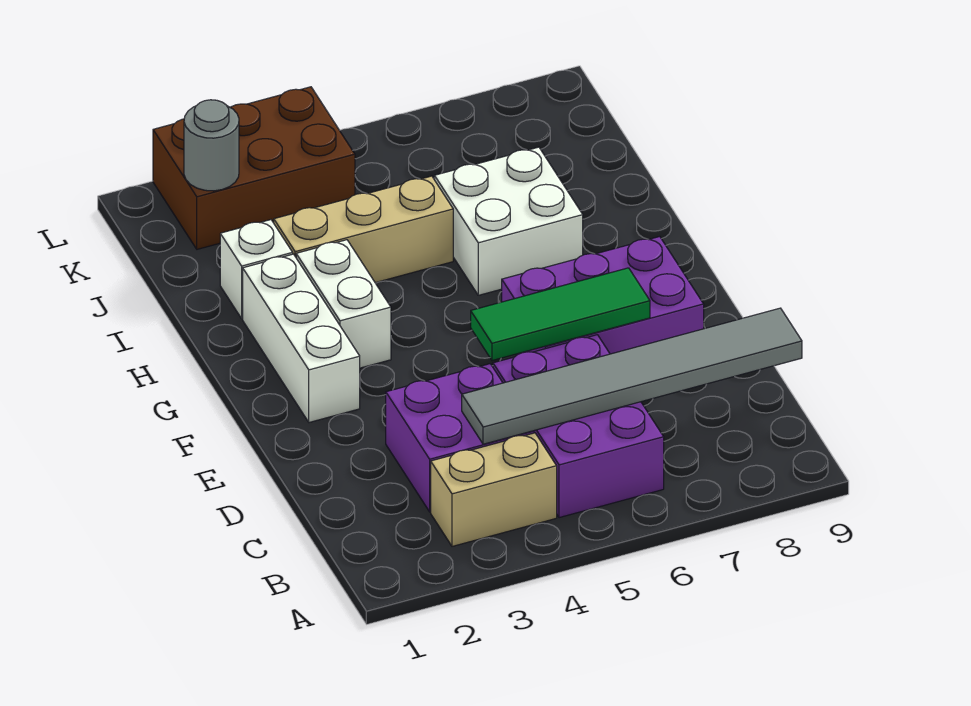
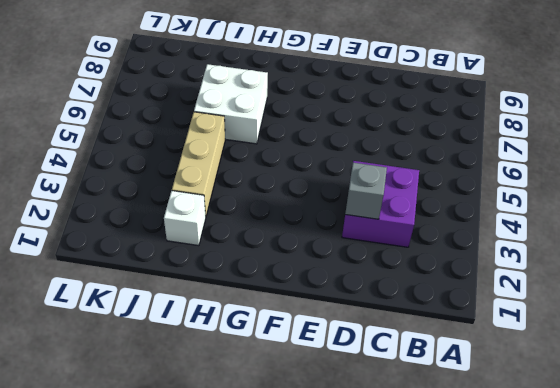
grey 1x1 brick [345,163,387,219] -> none
none -> tan 1x2 brick [431,433,557,546]
none -> purple 2x3 brick [493,335,664,518]
none -> purple 2x3 brick [502,237,704,355]

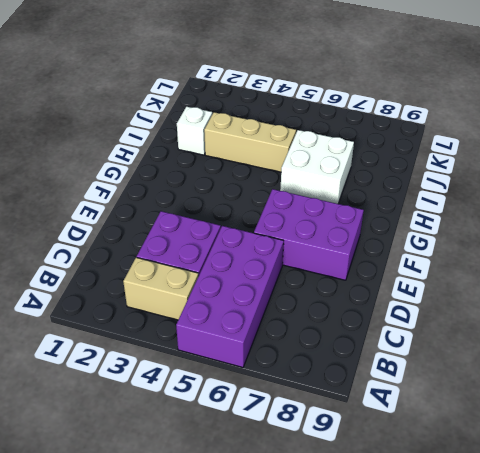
purple 2x4 brick [176,226,284,367] -> purple 2x3 brick [493,335,664,518]
none -> white 1x3 brick [243,254,360,422]
none -> white 1x2 brick [296,240,391,368]
none -> brown 2x3 brick [153,87,355,249]

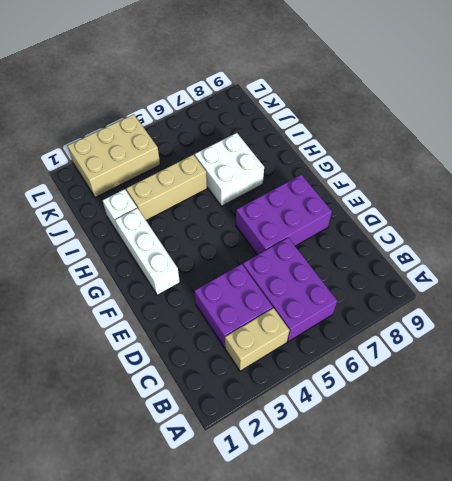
tan 2x3 brick [68,114,160,197] -> brown 2x3 brick [153,87,355,249]
none -> white 1x2 brick [296,240,391,368]
none -> grey 1x6 tile [462,308,802,444]
none -> green 1x3 tile [471,268,650,361]

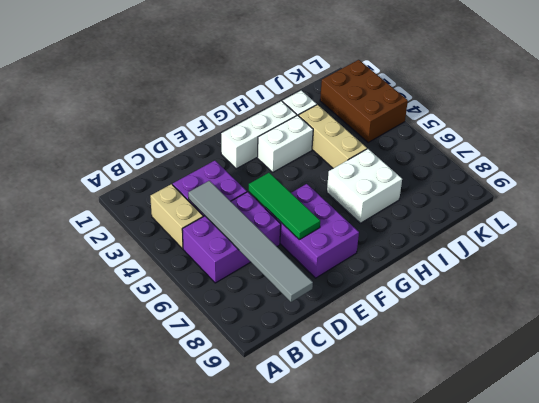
none -> grey 1x1 round brick [184,100,239,191]

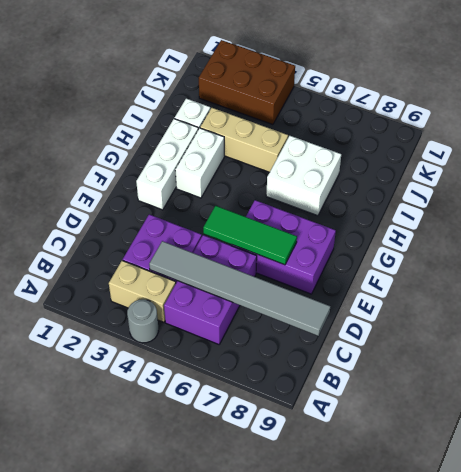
grey 1x1 round brick [127,299,158,343] -> grey 1x1 round brick moved to [184,100,239,191]

